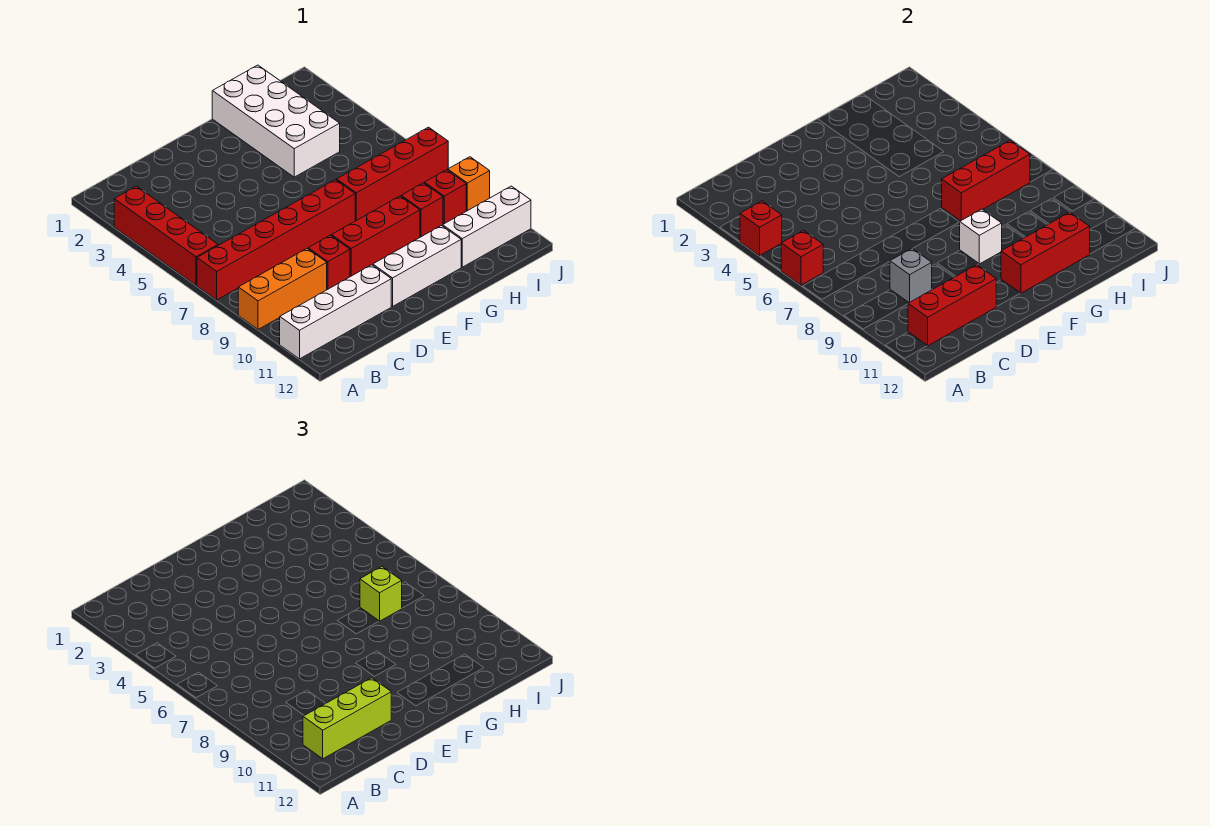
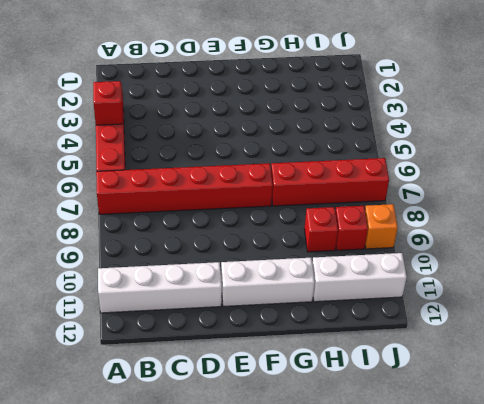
none -> orange 1x3 brick [238,249,327,329]
none -> red 1x1 brick [308,235,350,290]
none -> red 1x3 brick [331,196,420,277]

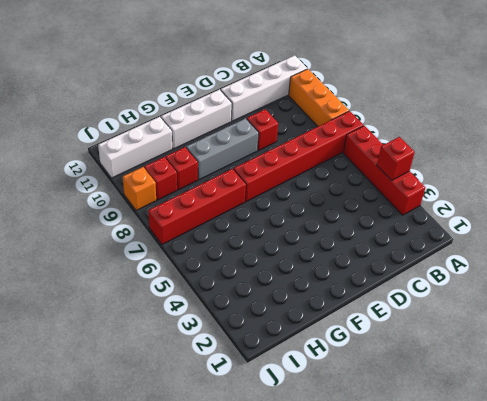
orange 1x3 brick [289,69,349,126] -> orange 1x3 brick turned to [238,249,327,329]
grey 1x3 brick [186,118,259,180] -> red 1x3 brick [331,196,420,277]
none -> white 2x4 brick [212,65,340,177]
none -> red 1x1 brick [781,231,823,285]
none -> red 1x3 brick [908,265,996,346]

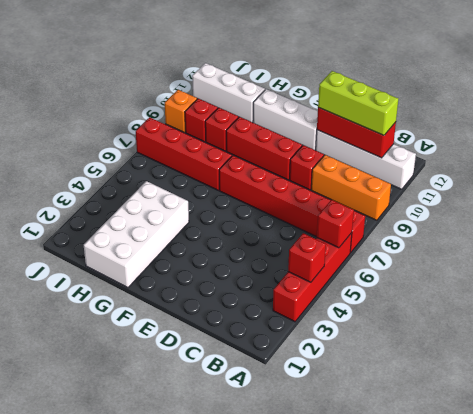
none -> grey 1x1 brick [890,248,932,303]
none -> white 1x1 brick [960,209,1002,264]
none -> red 1x3 brick [1001,212,1090,293]

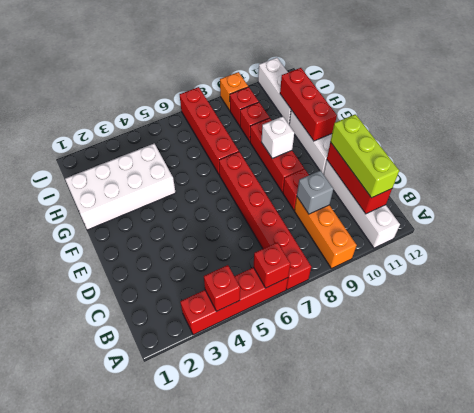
none -> red 1x3 brick [942,140,1030,221]
none -> lime 1x1 brick [360,567,402,621]

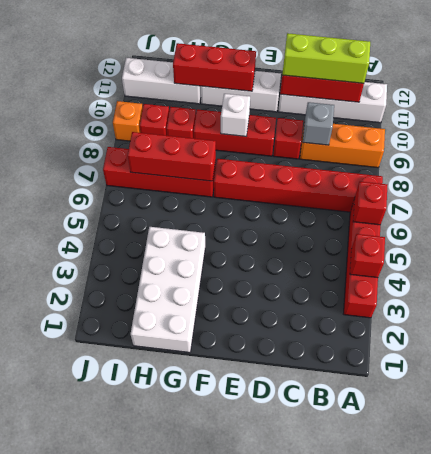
none -> lime 1x1 brick [360,567,402,621]

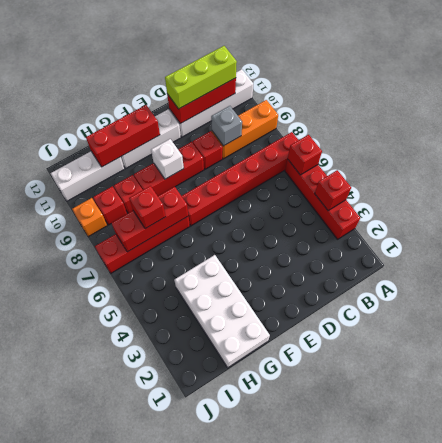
red 1x1 brick [129,186,166,229] -> lime 1x1 brick [360,567,402,621]

